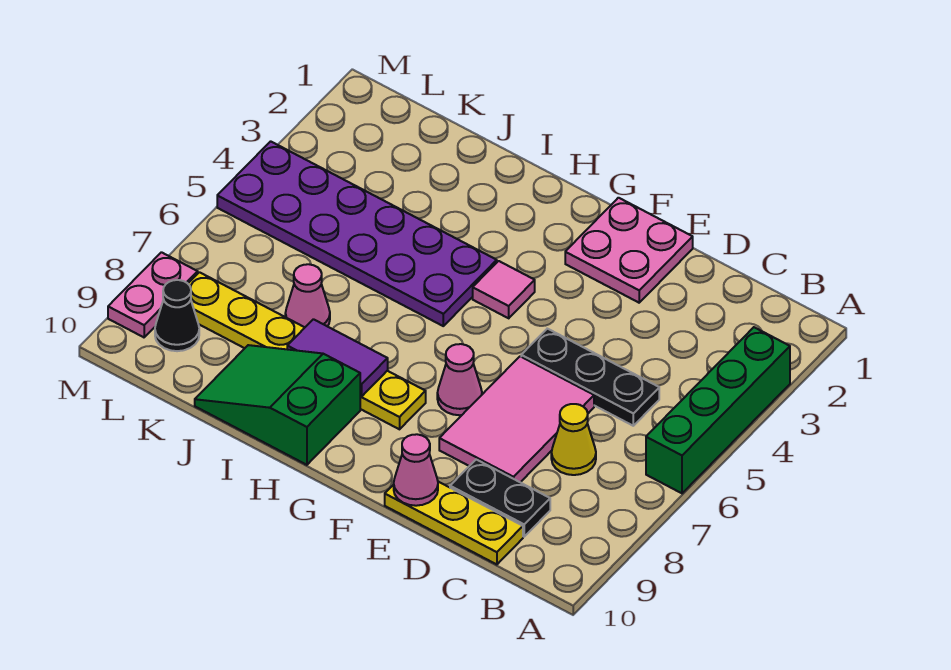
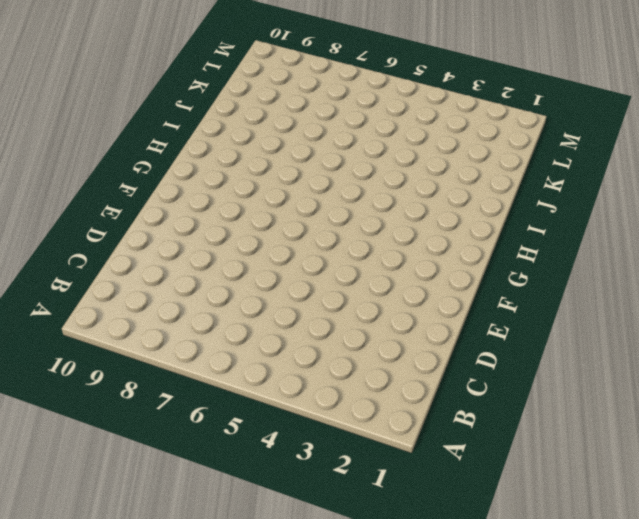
none -> green 1x4 brick [646,327,790,493]
none -> black 1x3 plate [521,329,659,426]
none -> yellow 1x1 cone [551,404,596,475]

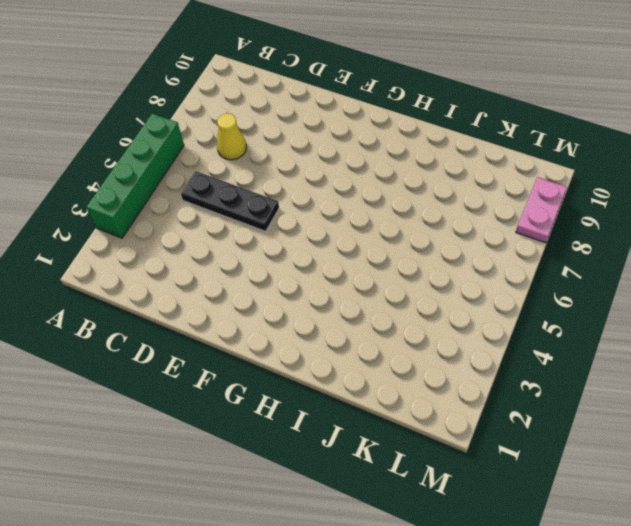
none -> black 1x2 plate [450,460,550,537]
none -> yellow 1x3 plate [385,482,523,565]
none -> pink 2x3 tile [439,356,594,482]

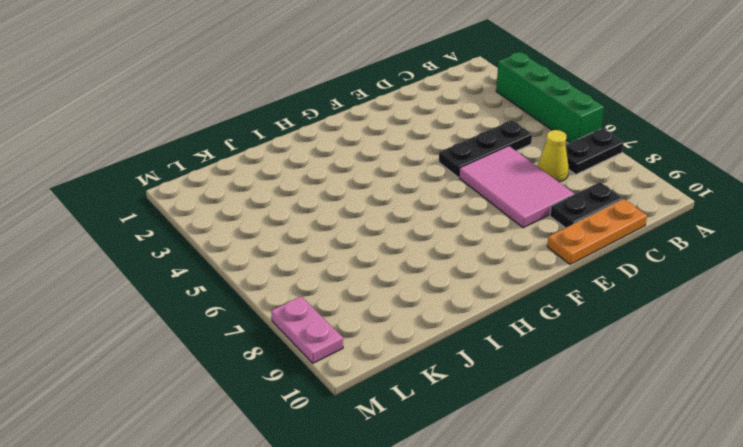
black 1x2 plate [566,128,623,174] -> none
orange 1x3 plate [547,199,647,264] -> yellow 1x3 plate [385,482,523,565]
none -> pink 2x2 plate [565,198,693,303]
none -> pink 1x1 cone [437,344,482,415]
none -> pink 1x1 tile [473,261,535,318]

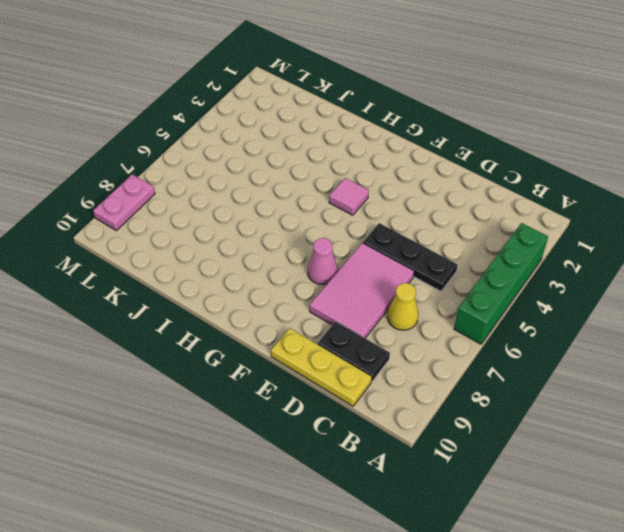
none -> pink 2x2 plate [565,198,693,303]
none -> yellow 1x6 plate [188,272,426,429]
none -> purple 2x6 plate [217,141,497,326]

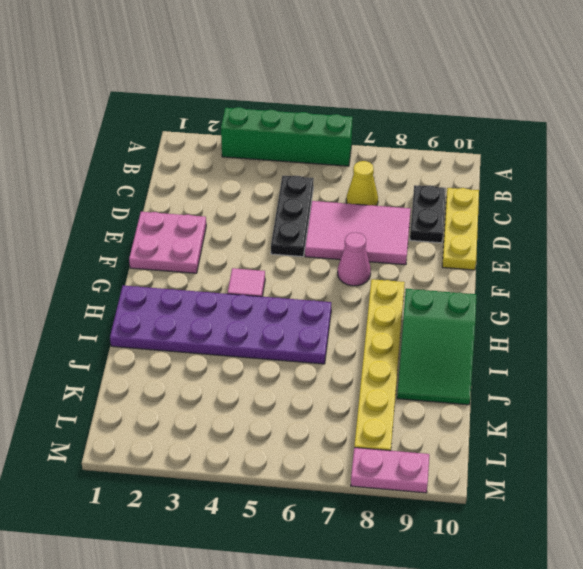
purple 2x6 plate [110,286,331,364] -> purple 2x6 plate turned to [217,141,497,326]
none -> pink 1x1 cone [285,264,330,327]
none -> black 1x1 cone [155,280,199,351]
none -> pink 1x1 cone [394,434,438,506]

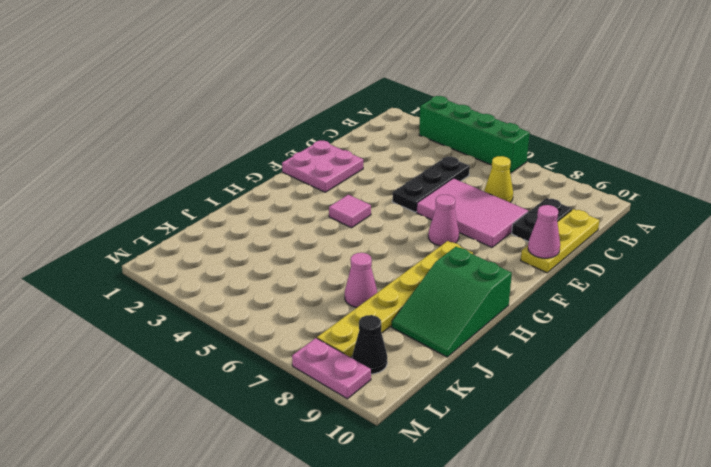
none -> purple 2x6 plate [217,141,497,326]
none -> purple 1x2 tile [287,319,388,397]

